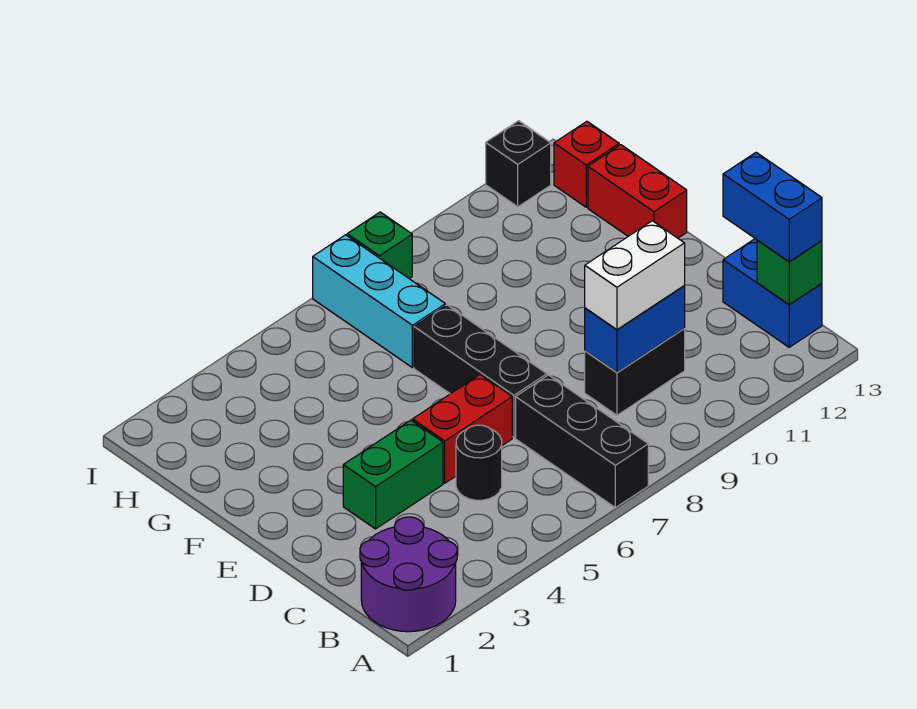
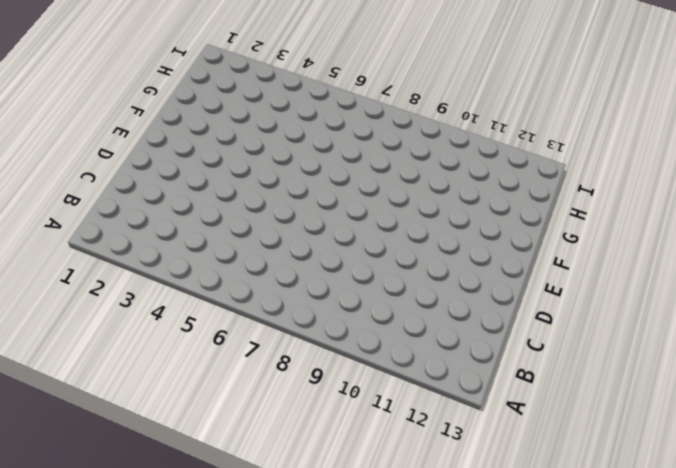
none -> purple 2x2 round brick [360,517,457,632]
none -> black 1x3 brick [516,375,648,508]
none -> blue 1x2 brick [723,239,822,347]

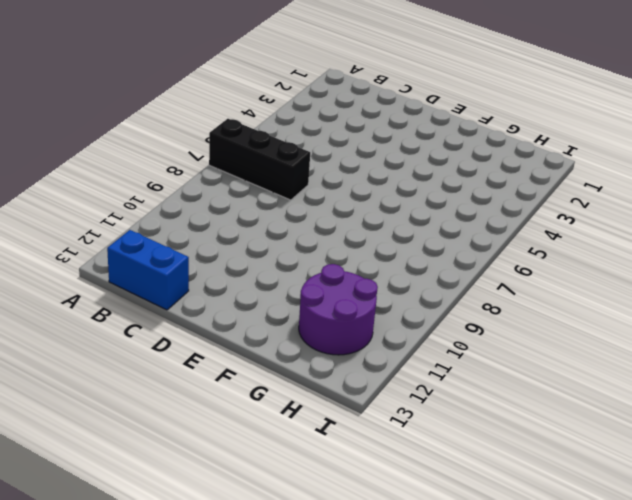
purple 2x2 round brick [299,264,378,355] -> purple 2x2 round brick moved to [360,517,457,632]
none -> black 1x1 round brick [456,425,502,500]
none -> black 1x2 brick [585,329,685,415]
none -> green 1x2 brick [343,420,443,529]

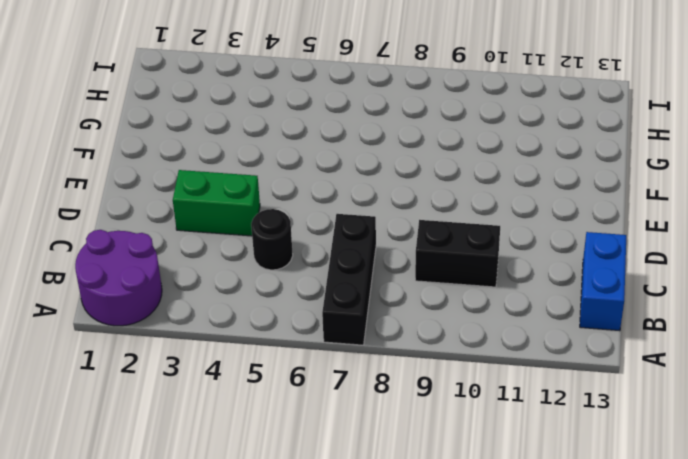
none -> red 1x2 brick [413,375,512,483]
none -> black 1x3 brick [414,305,547,438]
none -> red 1x2 brick [588,145,687,238]

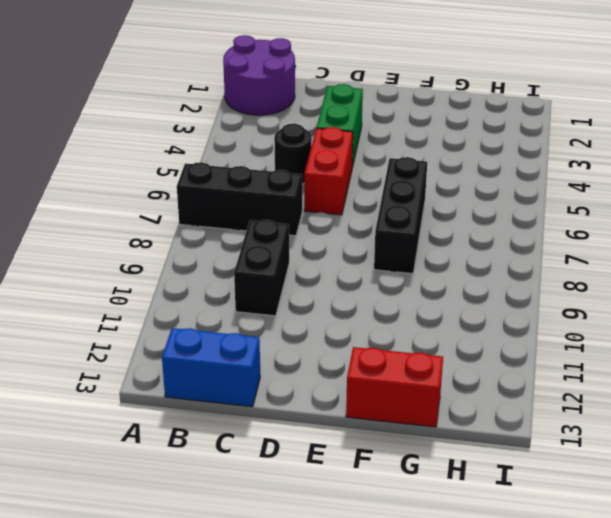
black 1x3 brick [374,157,427,274] -> black 1x3 brick turned to [414,305,547,438]
none -> cyan 1x3 brick [313,235,445,368]
none -> red 1x1 brick [554,121,619,207]
none -> green 1x1 brick [347,212,412,278]

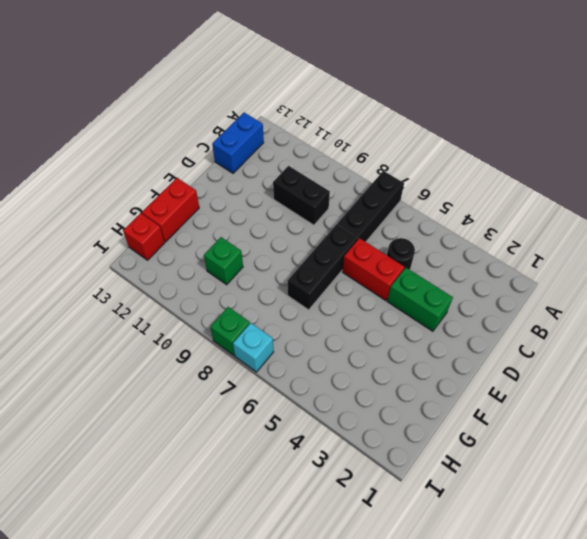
green 1x1 brick [204,237,243,285] -> green 1x1 brick moved to [757,240,822,305]
cyan 1x1 brick [233,323,274,372] -> cyan 1x3 brick [313,235,445,368]
none -> purple 2x2 round brick [360,517,457,632]
none -> black 1x1 brick [486,121,551,207]
none -> blue 1x2 brick [585,286,685,372]

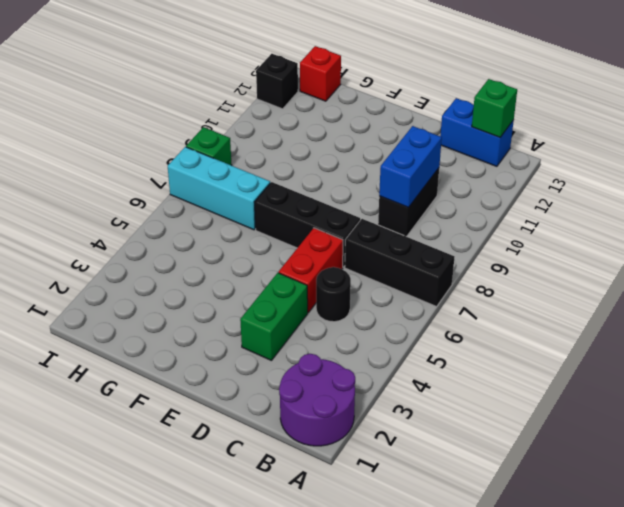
none -> red 1x2 brick [588,145,687,238]
none -> blue 1x2 brick [723,152,822,262]
none -> white 1x2 brick [585,221,685,330]

